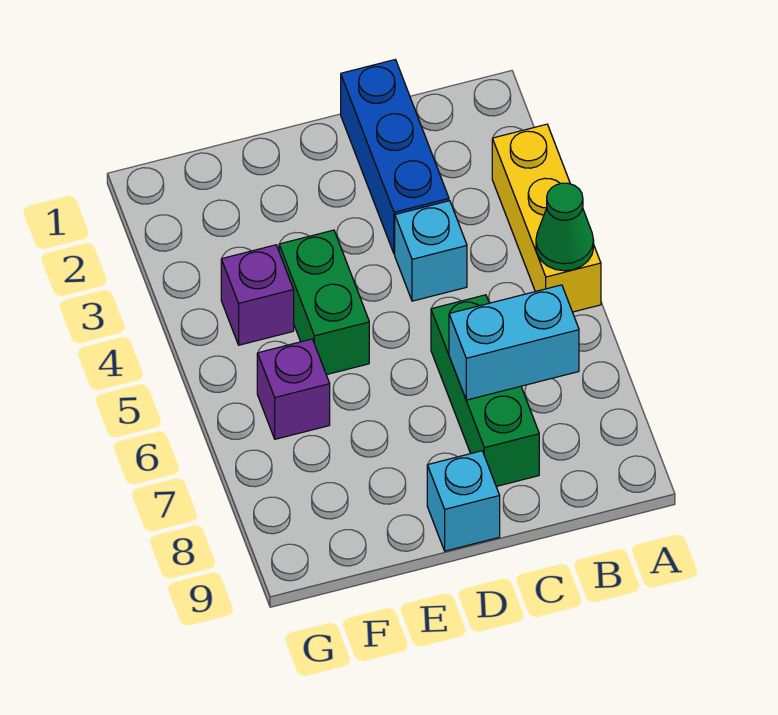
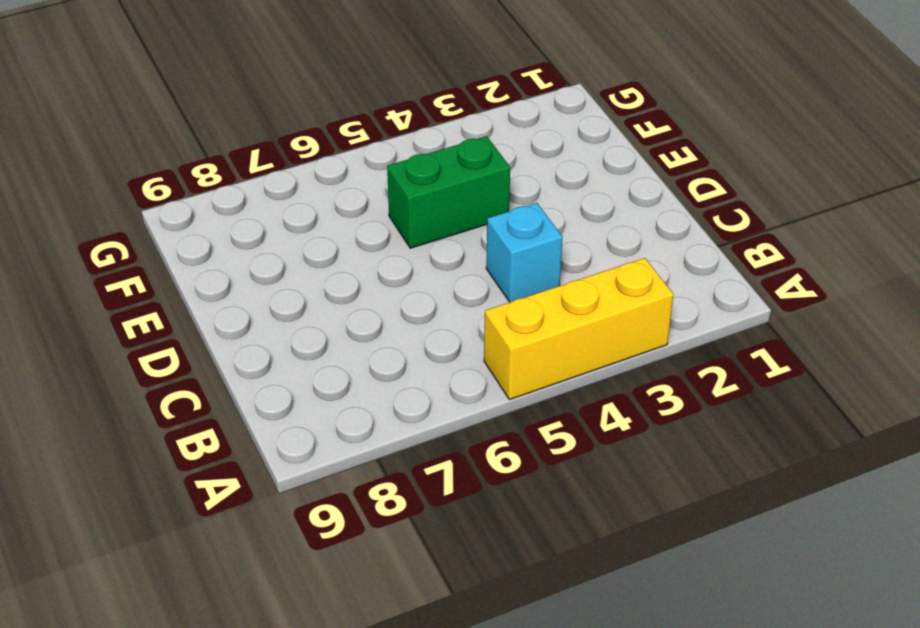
none -> blue 1x3 brick [341,60,449,254]
none -> green 1x3 brick [431,295,539,486]

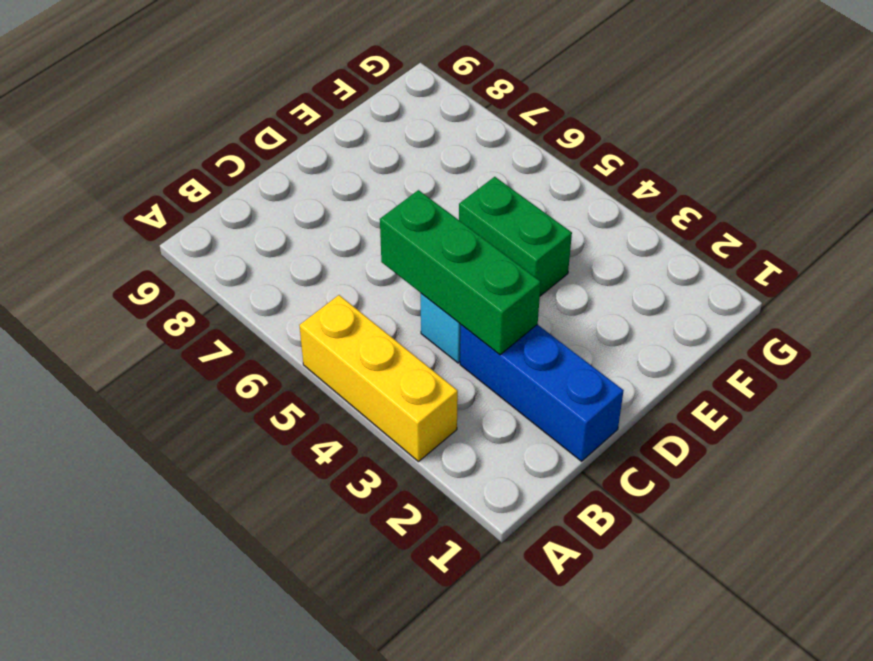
green 1x3 brick [380,190,541,355] -> green 1x3 brick moved to [431,295,539,486]
none -> cyan 1x1 brick [427,451,500,551]
none -> purple 1x1 brick [221,245,294,345]

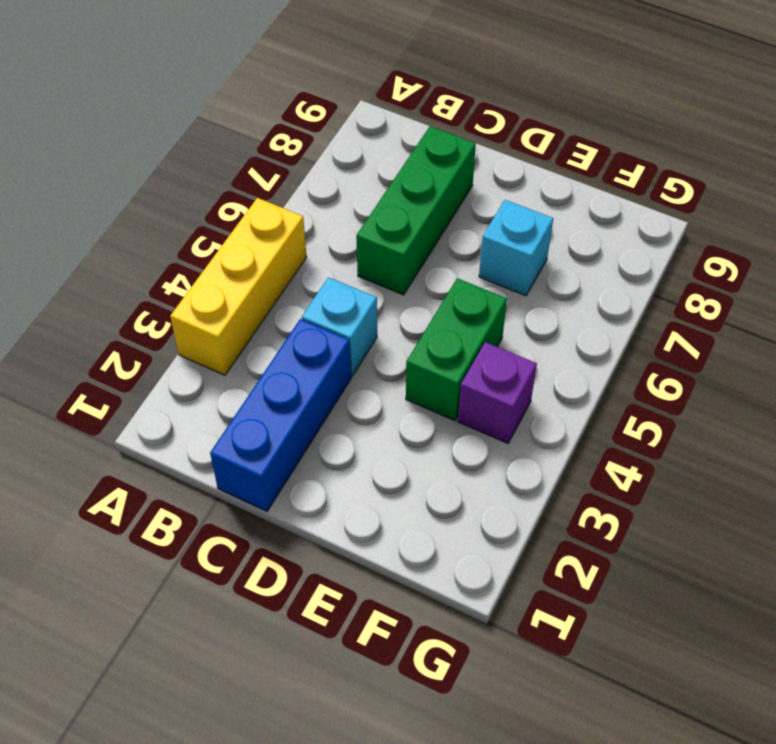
cyan 1x1 brick [479,200,553,296] -> cyan 1x1 brick moved to [427,451,500,551]
none -> purple 1x1 brick [257,339,330,439]
none -> green 1x1 cone [536,183,594,271]

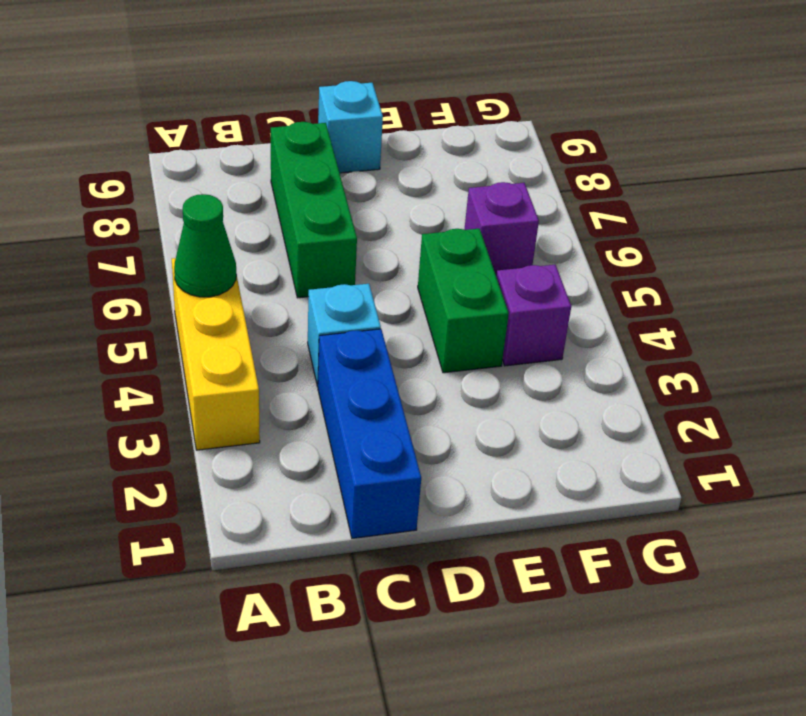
none -> cyan 1x2 brick [449,285,579,400]

